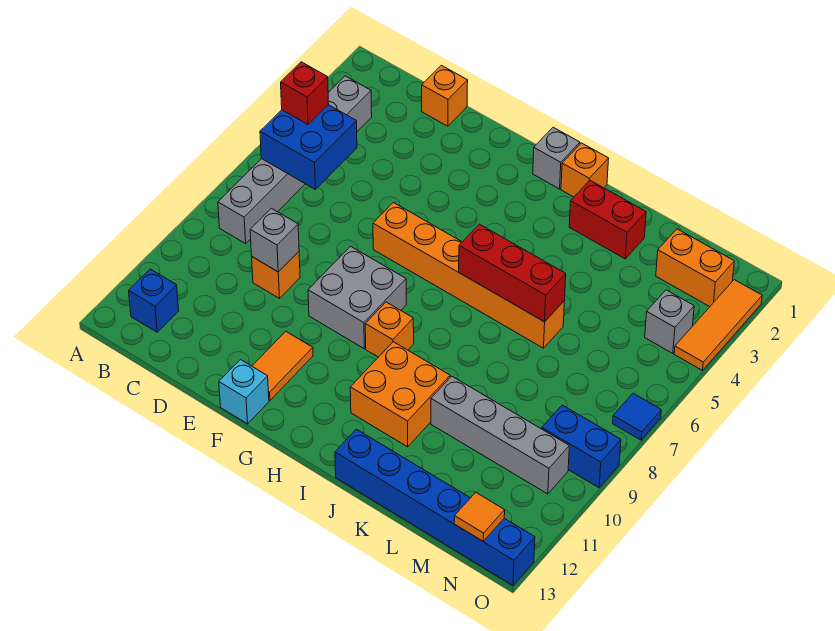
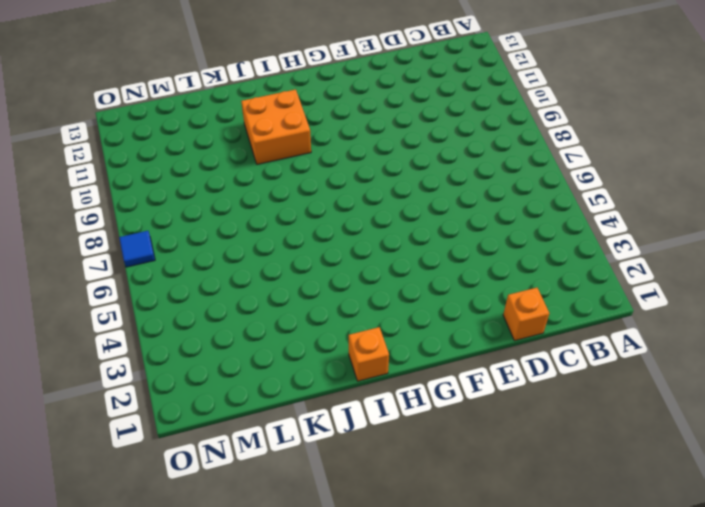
none -> grey 1x6 brick [218,76,372,244]
none -> blue 1x1 brick [129,269,179,332]
none -> orange 1x1 brick [252,252,300,298]

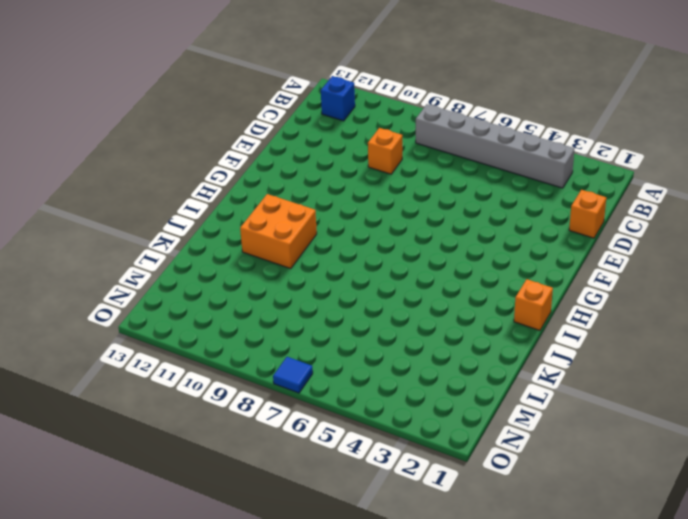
none -> orange 1x6 brick [373,203,564,348]
none -> grey 2x2 brick [308,246,406,349]
none -> orange 1x2 tile [252,332,313,400]

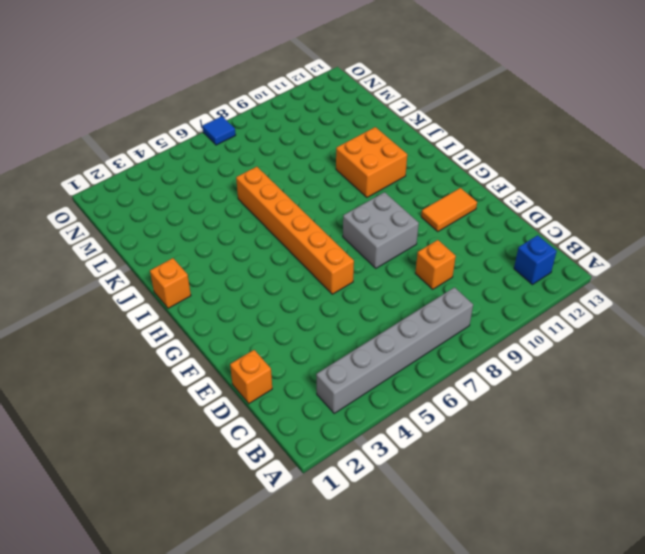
none -> cyan 1x1 brick [219,360,269,424]
none -> grey 1x1 brick [533,127,580,189]
none -> orange 1x1 brick [365,302,414,357]

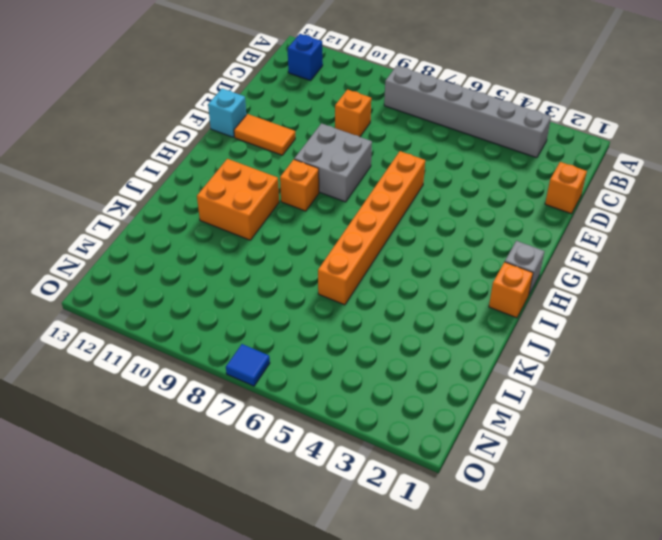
none -> red 1x2 brick [569,181,646,259]
none -> blue 1x6 brick [335,429,535,585]
none -> grey 1x4 brick [431,376,569,494]

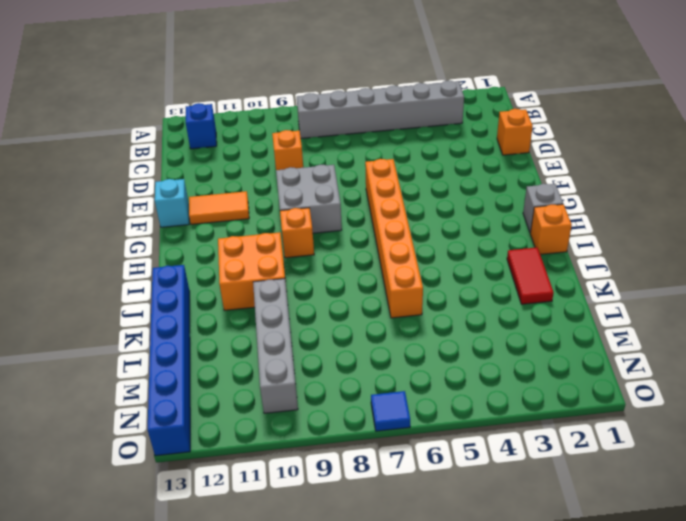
red 1x2 tile [507,247,554,304] -> red 1x2 brick [569,181,646,259]
none -> orange 1x2 brick [656,229,734,307]
none -> grey 1x1 brick [645,290,694,354]
none -> blue 1x2 brick [542,405,621,488]

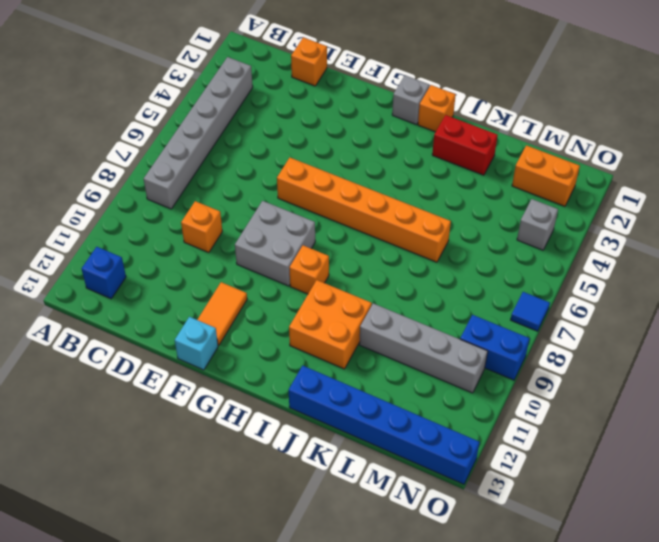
none -> orange 1x3 tile [674,280,762,370]
none -> blue 2x2 brick [260,105,357,189]
none -> grey 1x1 brick [250,208,299,272]

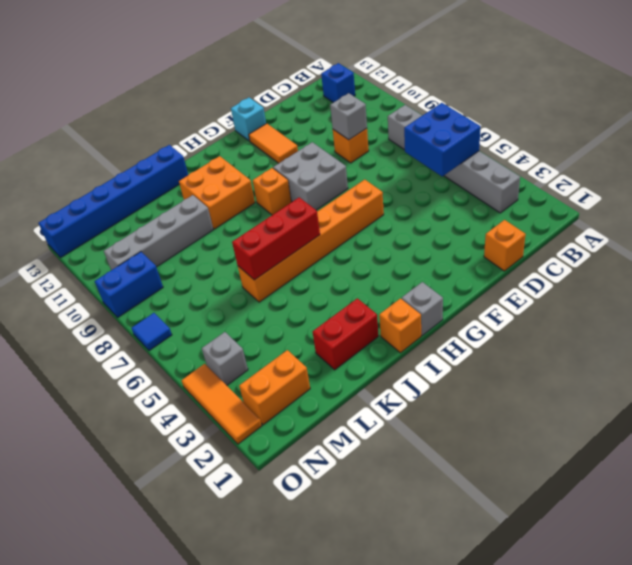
none -> orange 1x1 tile [454,492,505,541]
none -> red 1x1 brick [281,62,329,124]

